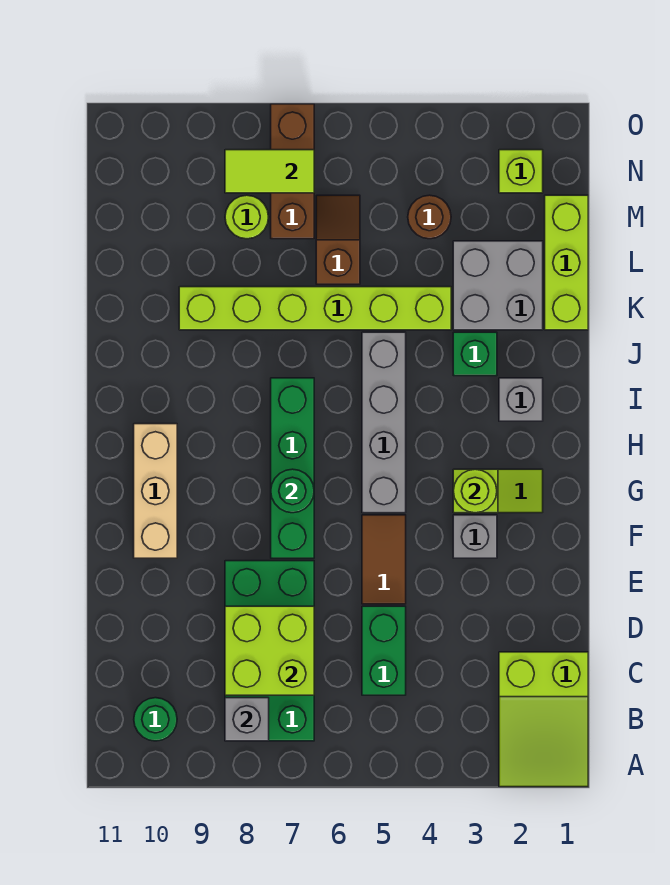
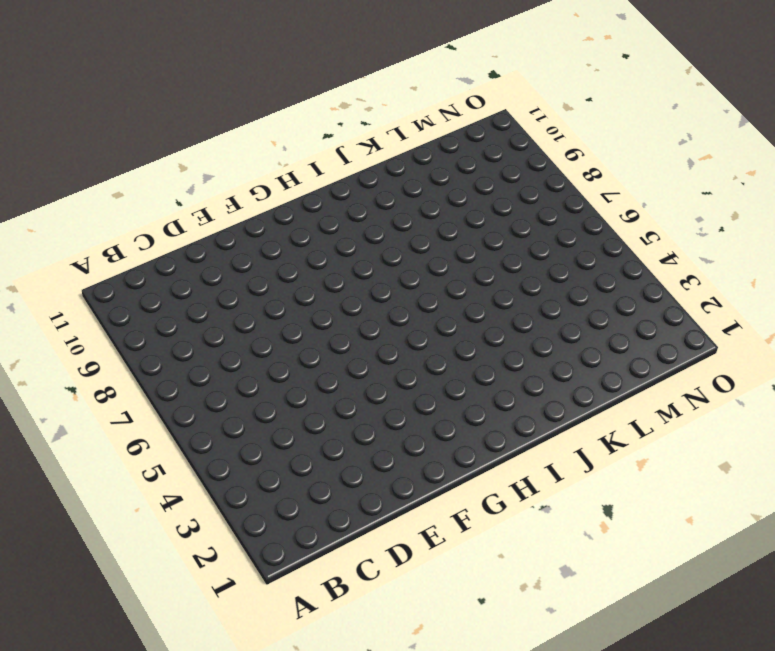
none -> lime 2x3 slope [499,652,588,787]
none -> green 2x4 brick [225,561,314,741]
none -> green 1x1 round brick [134,698,177,741]

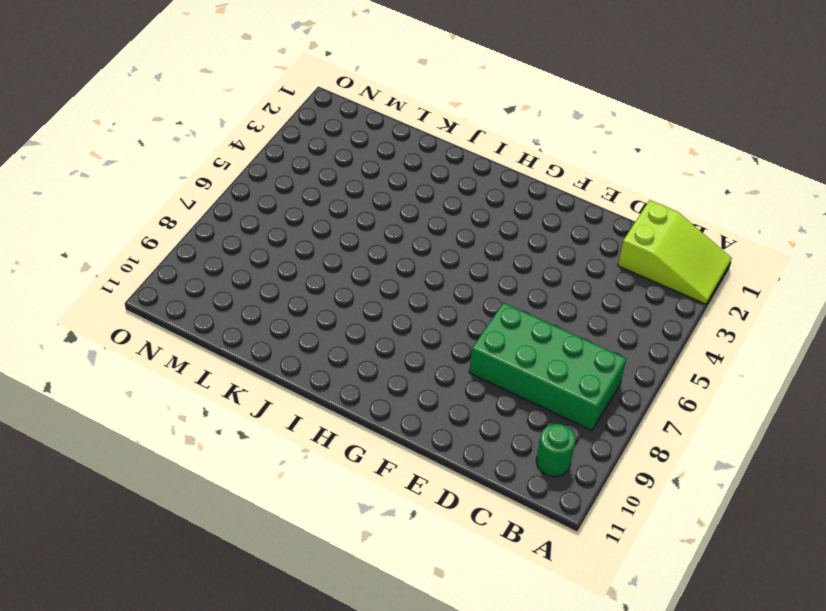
none -> green 1x2 brick [362,606,406,695]
none -> brown 1x2 tile [362,515,406,604]
none -> grey 1x1 brick [453,515,497,558]

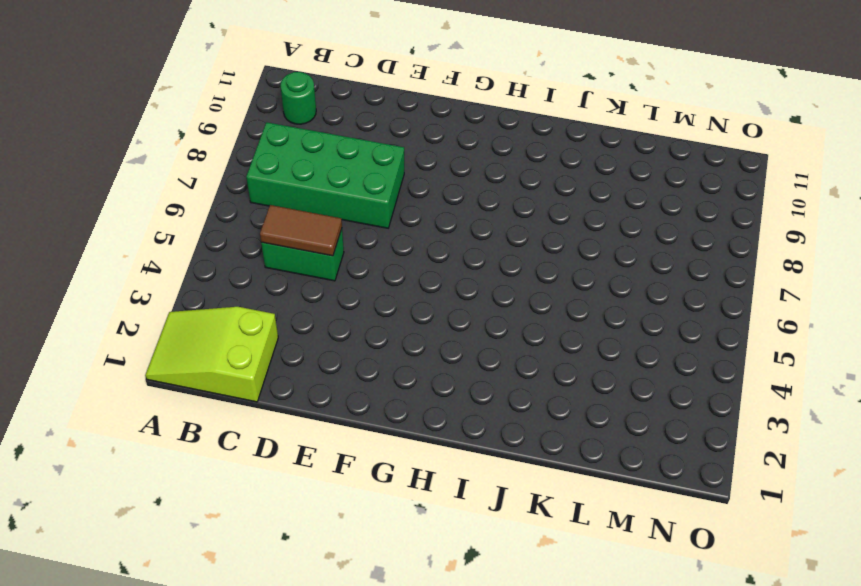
brown 1x2 tile [260,205,342,256] -> brown 1x2 tile moved to [362,515,406,604]
none -> grey 1x1 brick [453,515,497,558]
none -> green 1x4 brick [271,378,314,558]
none -> tan 1x3 brick [134,424,177,558]

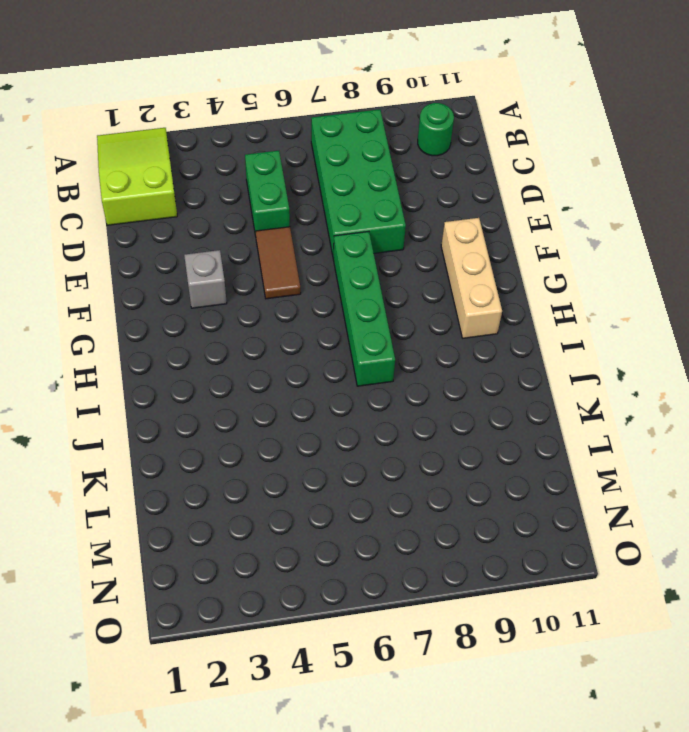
none -> lime 1x2 slope [453,469,543,513]
none -> grey 1x4 brick [362,332,406,513]
none -> grey 1x1 brick [499,378,543,421]

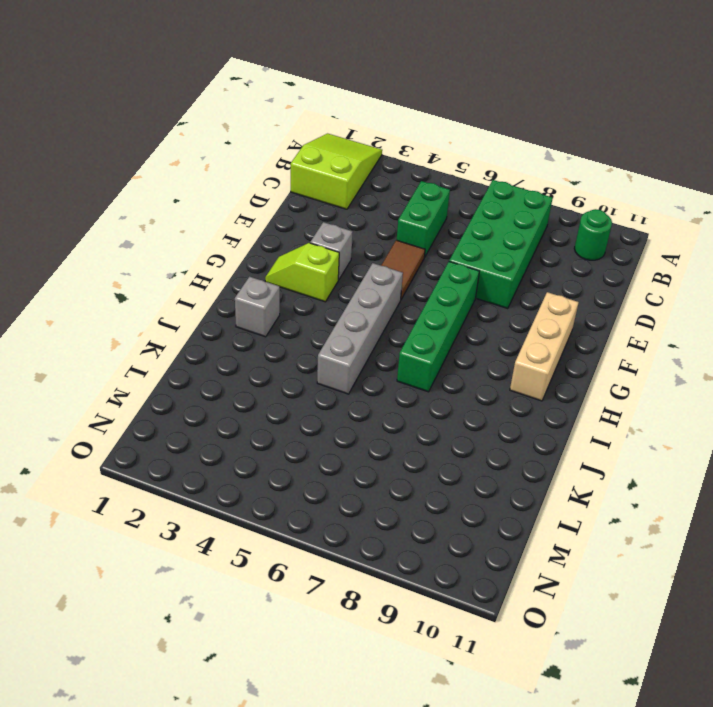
none -> green 1x1 brick [453,332,497,376]
none -> lime 1x3 brick [545,195,588,330]
none -> grey 2x2 brick [453,241,543,330]

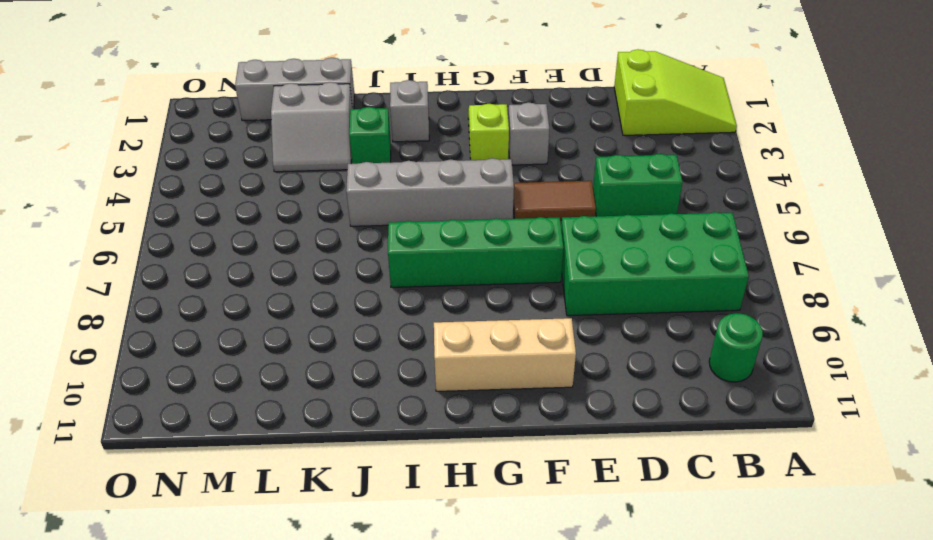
grey 1x3 brick [235,58,354,121] -> lime 1x3 brick [545,195,588,330]
grey 2x2 slope [271,82,352,172] -> grey 2x2 brick [453,241,543,330]
none -> lime 1x6 brick [179,287,451,330]
none -> brown 1x2 slope [316,195,360,284]
none -> brown 1x1 round brick [408,195,451,239]

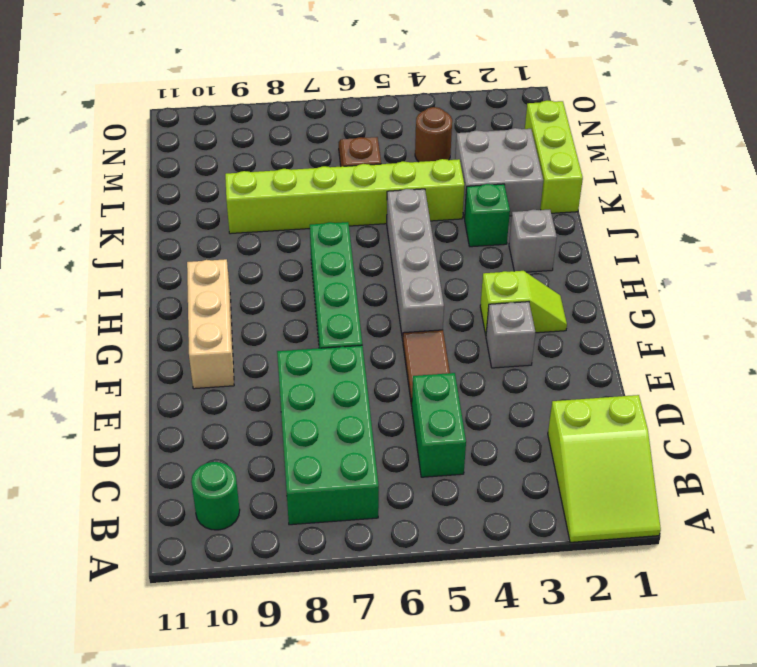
none -> brown 1x3 brick [271,104,314,239]
none -> lime 1x1 round brick [225,195,268,239]
none -> lime 1x1 brick [499,150,543,193]

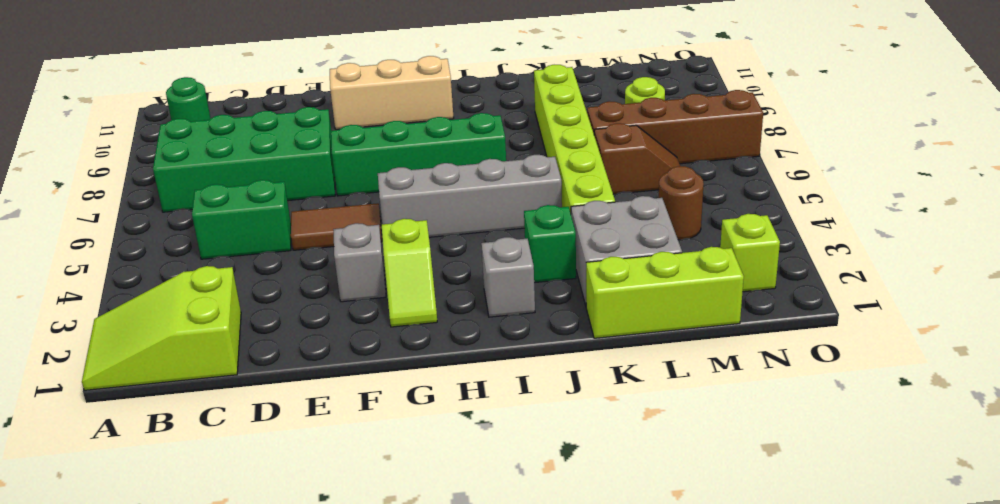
brown 1x4 brick [587,90,763,164] -> brown 1x3 brick [271,104,314,239]
none -> grey 1x1 brick [225,698,269,741]
none -> lime 2x2 brick [225,606,314,695]
none -> lime 1x1 round brick [453,469,497,513]

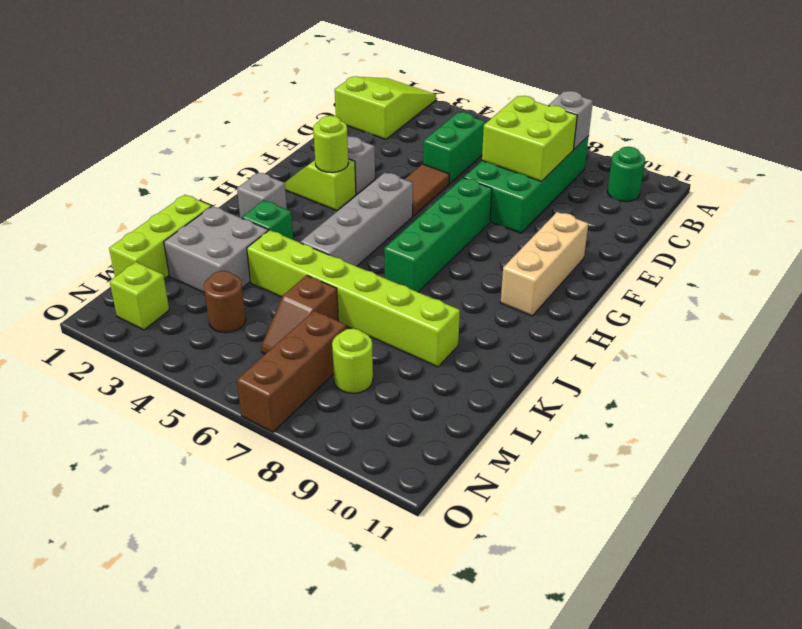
none -> green 1x1 round brick [271,469,314,513]
none -> lime 1x2 tile [225,150,314,193]

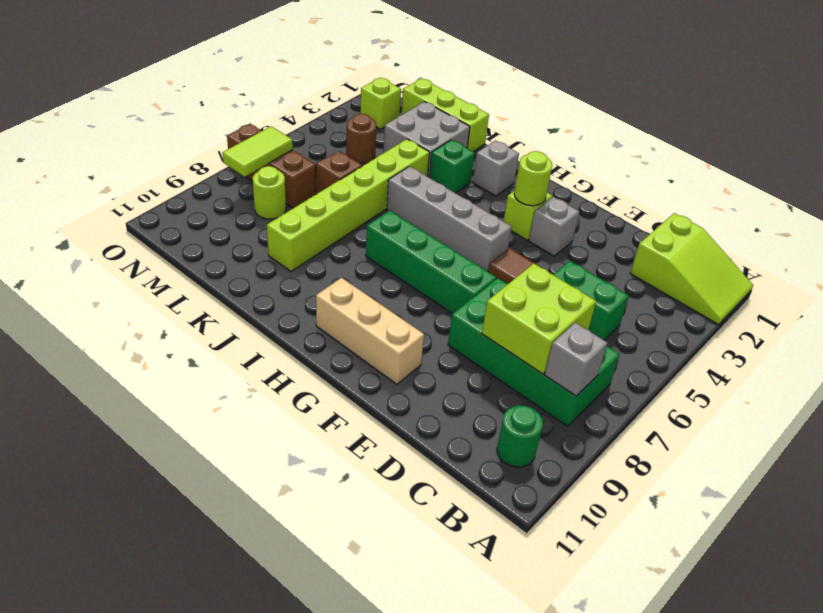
none -> green 1x1 round brick [271,469,314,513]

